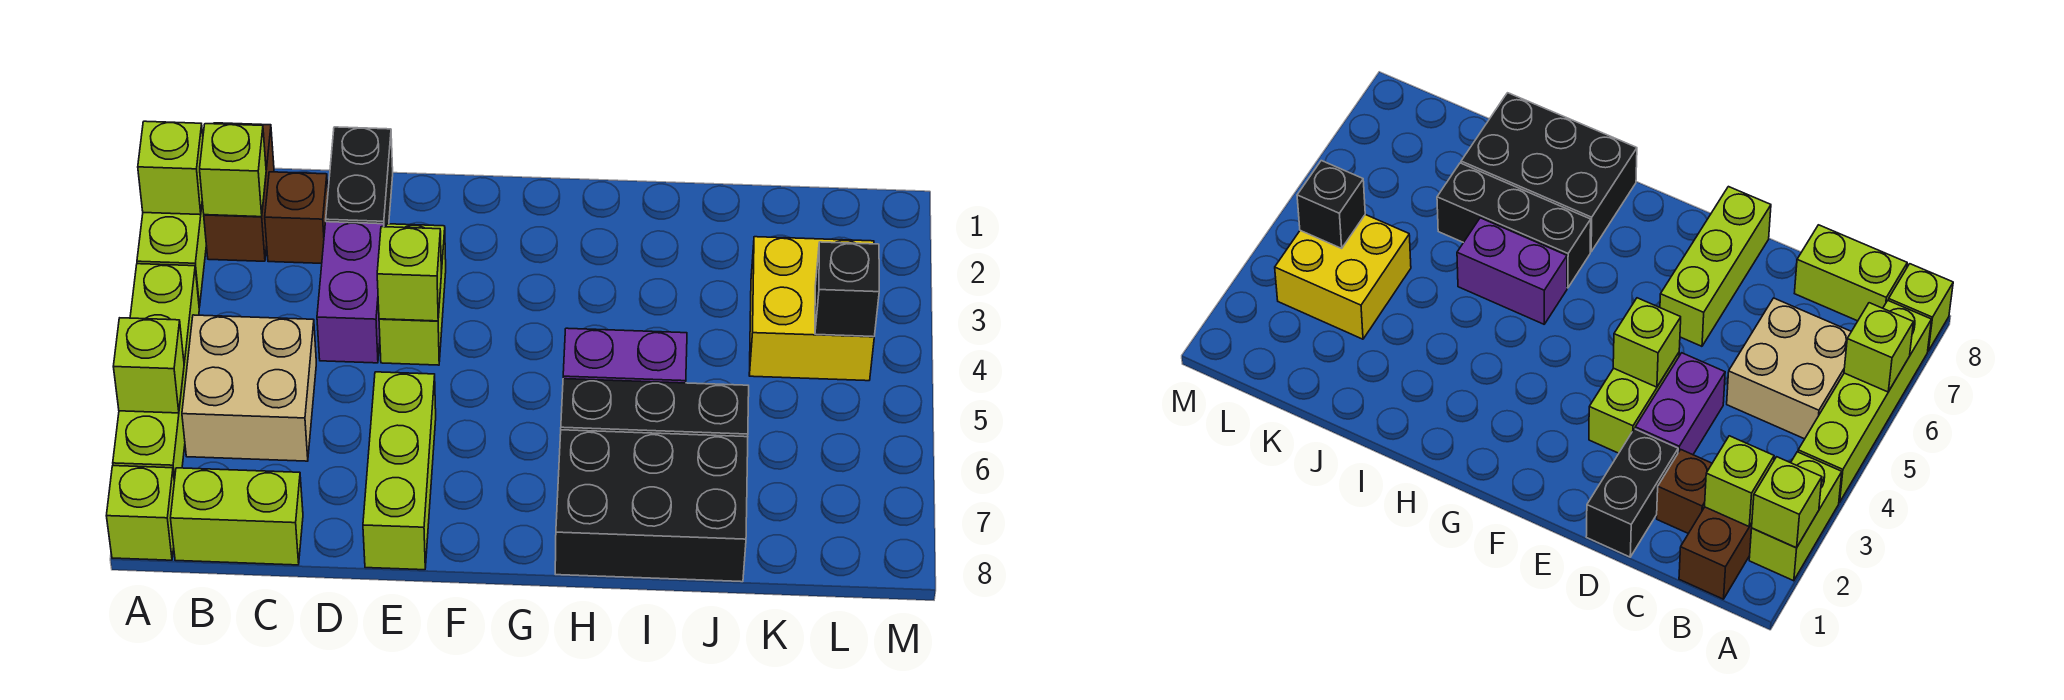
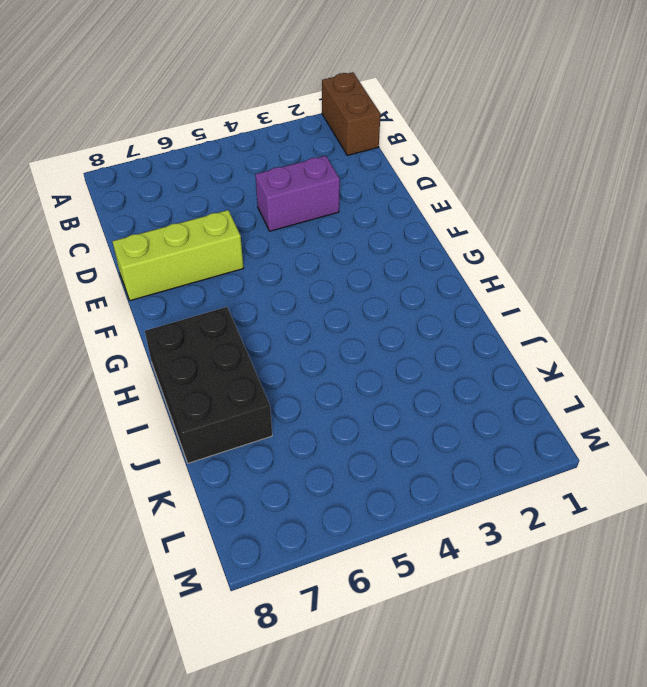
brown 1x2 brick [322,72,381,155] -> brown 1x2 brick turned to [204,123,274,261]
none -> lime 1x2 brick [137,202,206,307]
none -> lime 1x4 brick [113,264,199,481]
none -> lime 1x1 brick [106,466,174,560]

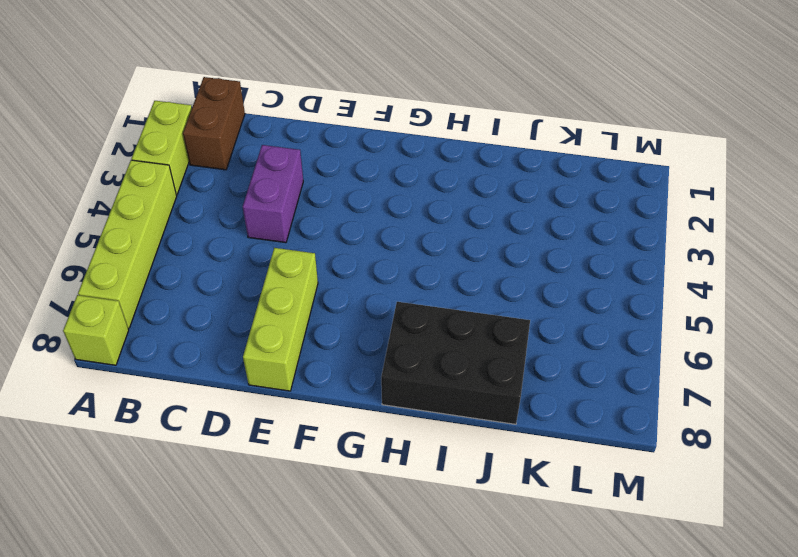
none -> tan 2x2 brick [182,315,316,461]
none -> lime 1x2 brick [171,468,303,565]
none -> brown 1x1 brick [265,172,328,263]

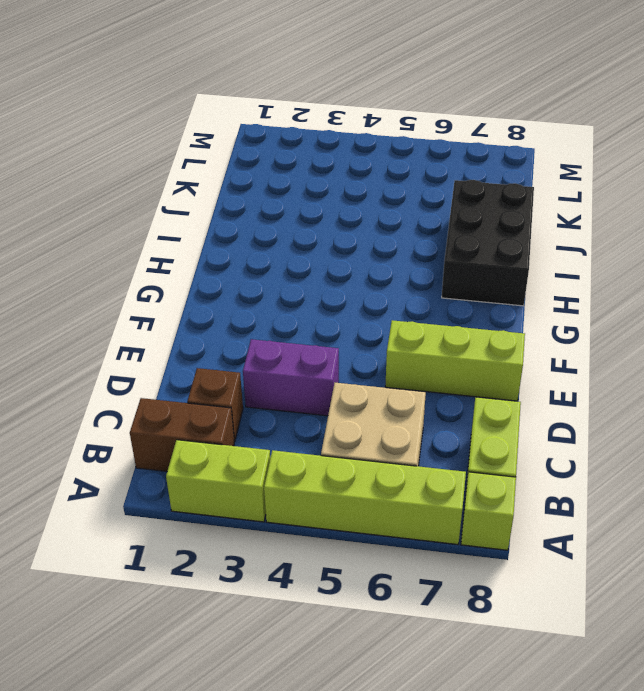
none -> black 1x2 brick [326,127,393,227]
none -> lime 1x2 brick [379,224,446,365]
none -> purple 1x2 brick [563,328,687,383]

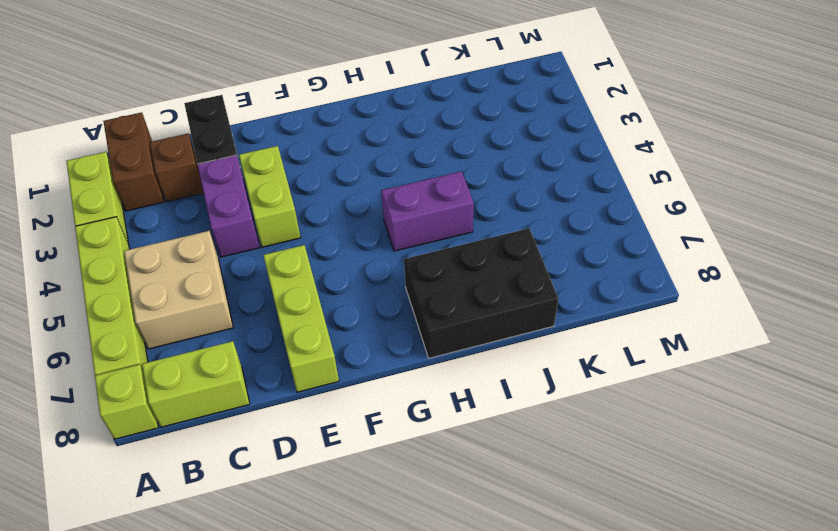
none -> black 1x3 brick [561,379,749,437]
none -> yellow 2x2 brick [749,237,874,381]
none -> lime 1x1 brick [138,121,203,215]

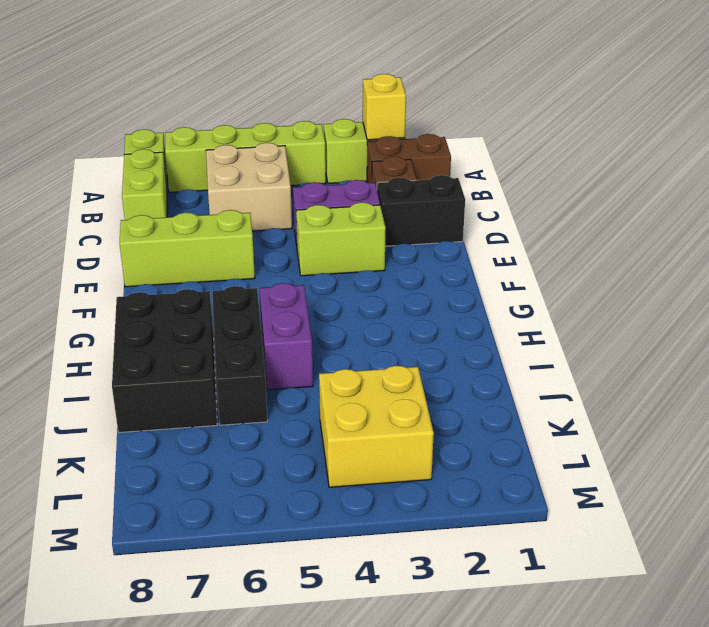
yellow 1x1 brick [363,74,406,140] -> lime 1x1 brick [138,121,203,215]
none -> lime 1x1 brick [113,318,184,413]
none -> lime 1x1 brick [200,124,266,217]
none -> lime 1x1 brick [377,226,441,321]

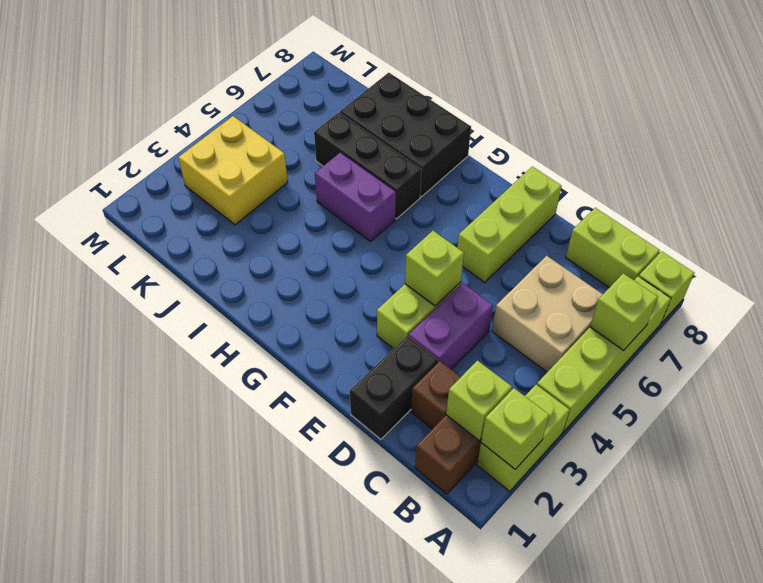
none -> black 1x1 brick [815,242,879,337]

